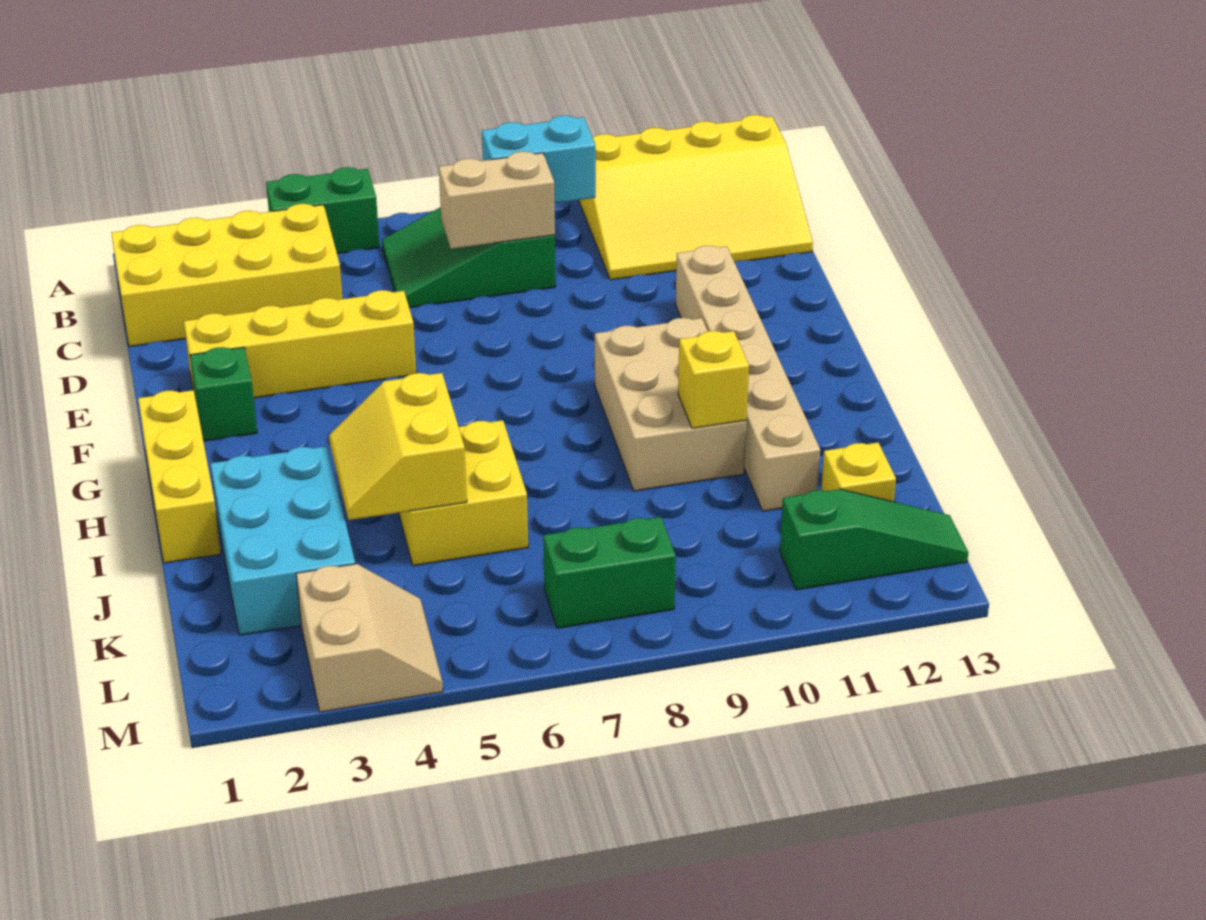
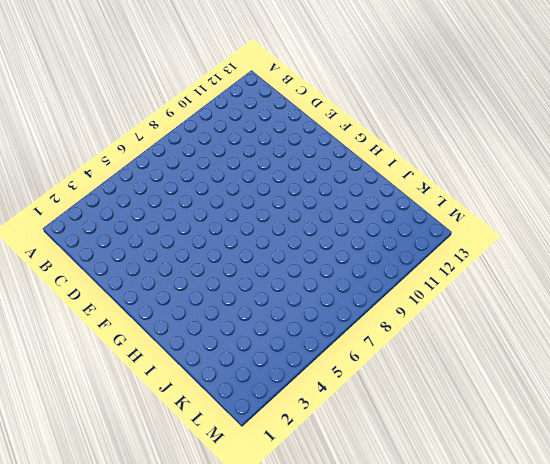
none -> green 1x2 brick [266,167,380,254]
none -> yellow 3x4 slope [579,115,813,280]
none -> yellow 2x4 brick [112,204,343,346]

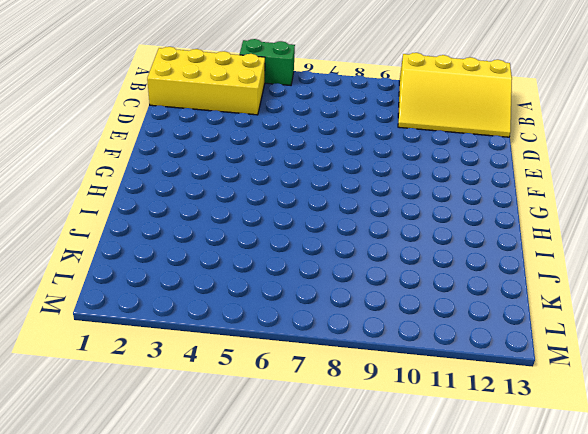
none -> green 2x3 slope [382,207,556,308]
none -> yellow 1x4 brick [184,290,416,398]
none -> tan 1x6 brick [676,246,820,511]

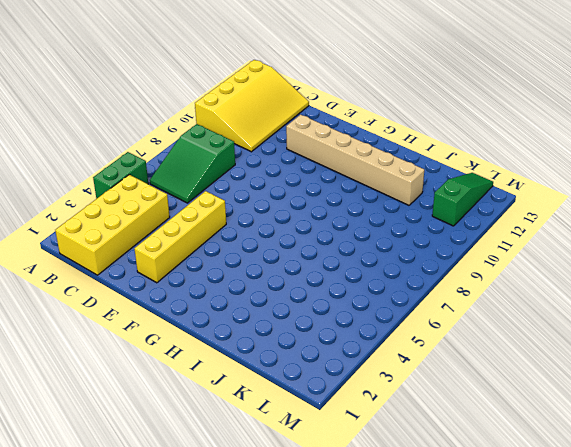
none -> green 1x1 brick [190,347,257,441]
none -> yellow 1x3 brick [138,390,221,563]
none -> tan 2x3 brick [595,318,746,491]

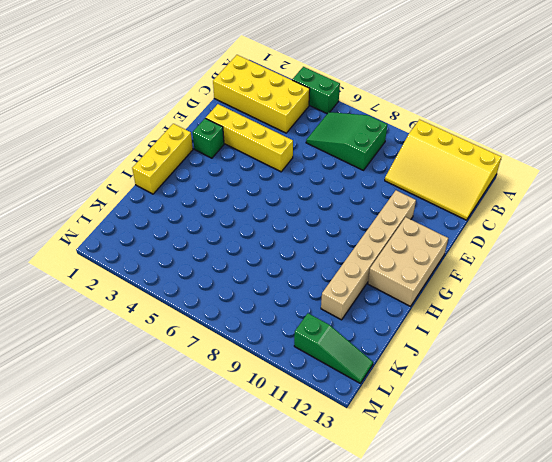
tan 2x3 brick [368,217,448,306] -> tan 2x3 brick moved to [595,318,746,491]
none -> cyan 2x3 brick [211,446,355,635]
none -> yellow 2x2 brick [399,420,528,566]
none -> yellow 1x1 brick [821,443,896,502]

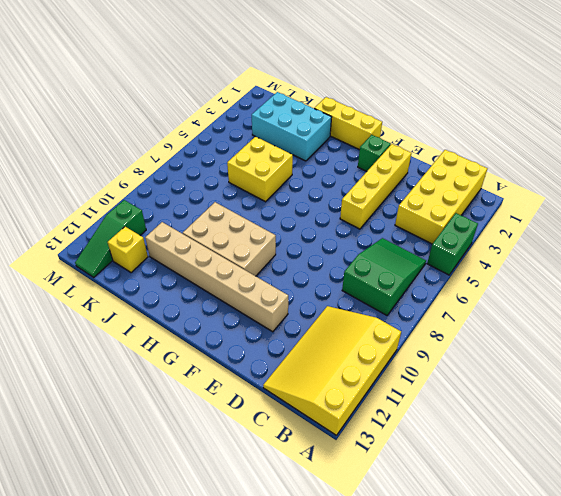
none -> tan 2x2 slope [296,564,443,712]
none -> green 1x2 brick [543,517,676,628]
none -> cyan 1x2 brick [482,116,596,203]

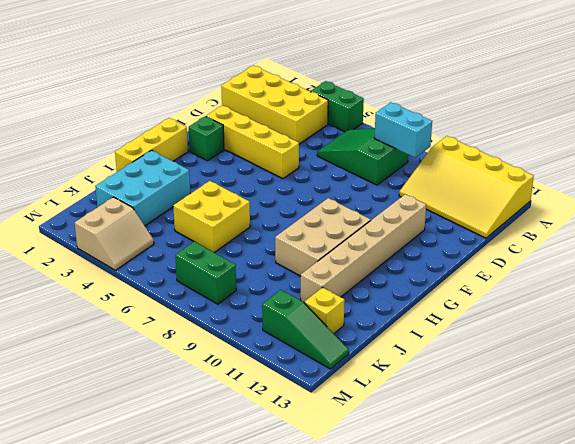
none -> tan 1x2 brick [439,152,555,249]
none -> yellow 2x2 slope [329,373,467,520]
none -> yellow 1x1 brick [678,331,749,428]

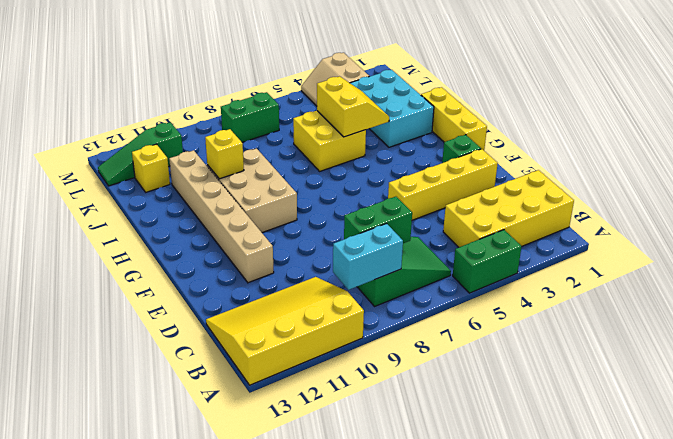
green 1x2 brick [344,197,412,243] -> tan 1x2 brick [439,152,555,249]

